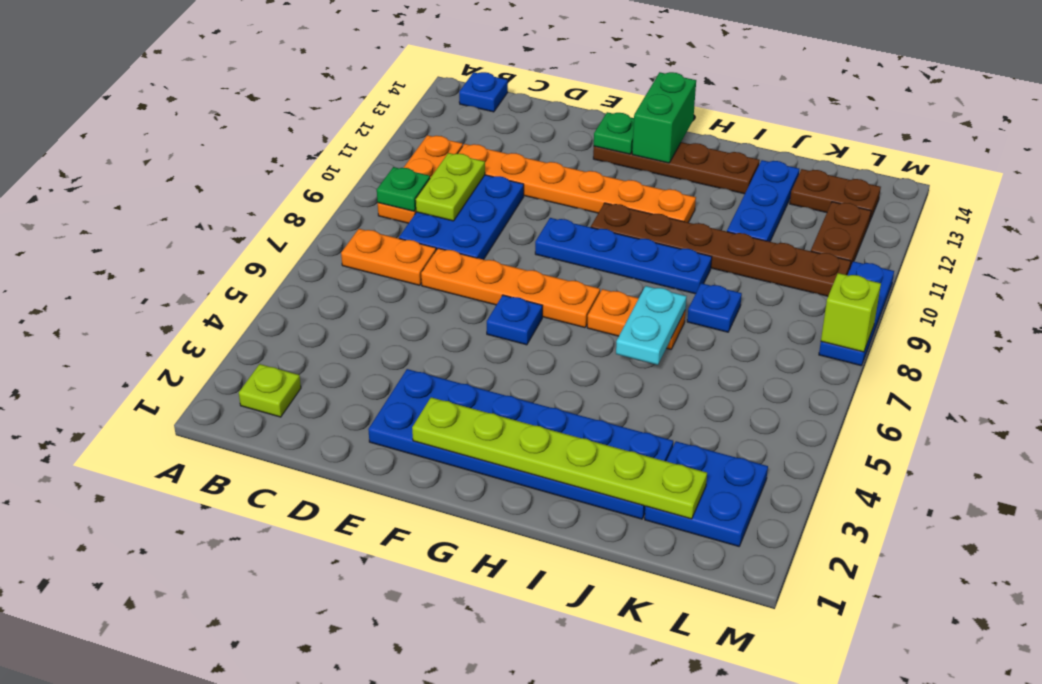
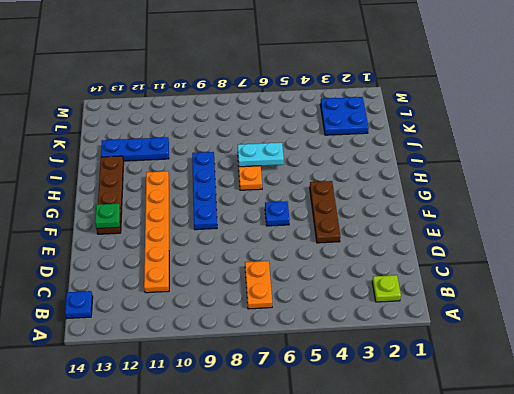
brown 1x3 plate [310,181,340,243] -> none
none -> orange 1x3 plate [378,135,463,223]
none -> blue 2x3 plate [399,175,524,260]
none -> orange 1x4 plate [421,248,600,328]

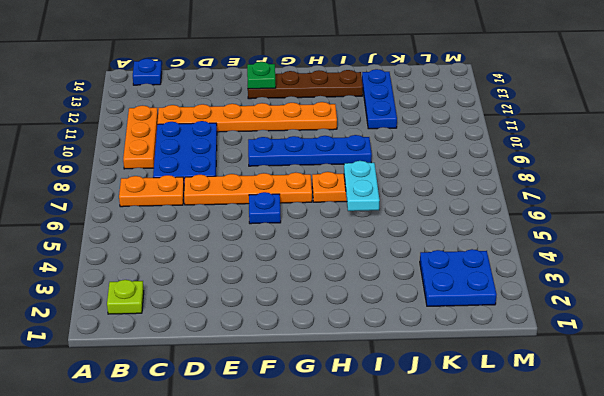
none -> blue 2x6 plate [368,369,673,519]
none -> brown 1x6 plate [591,203,851,296]
none -> blue 1x1 plate [687,283,742,332]

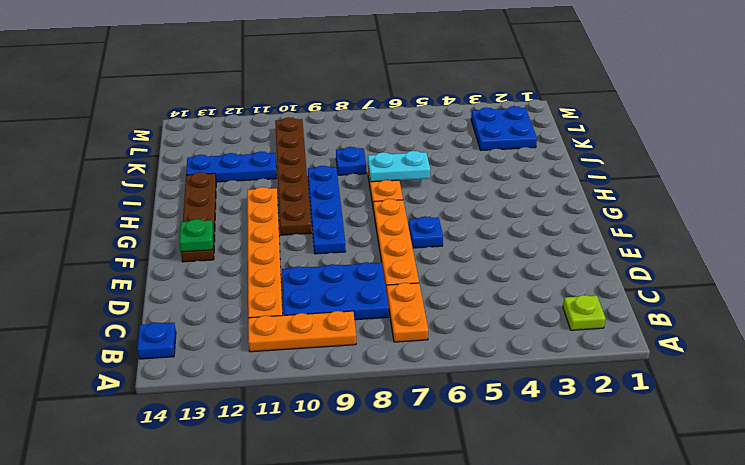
none -> blue 2x6 plate [368,369,673,519]
none -> brown 1x2 plate [790,169,881,220]
none -> brown 1x2 plate [811,202,871,267]

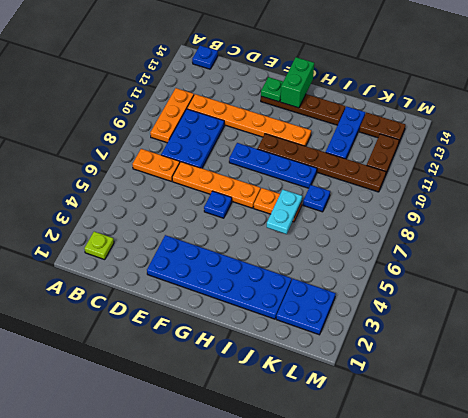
none -> blue 1x3 plate [819,261,894,366]
none -> green 1x1 plate [377,167,430,211]
none -> lime 1x2 plate [416,153,485,221]

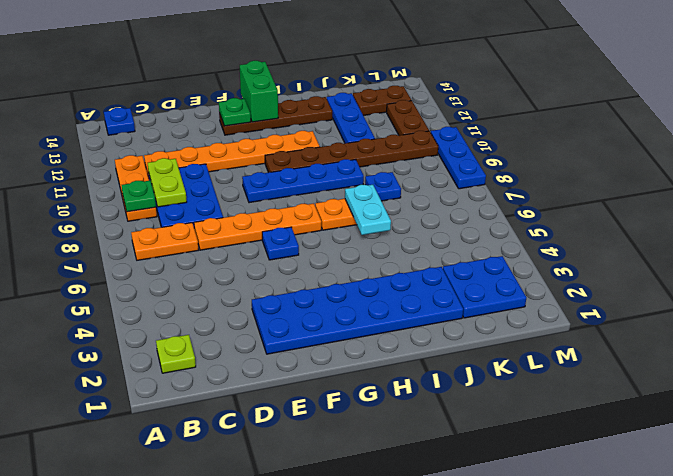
none -> lime 1x6 plate [412,397,707,519]
none -> lime 1x1 brick [821,273,881,352]

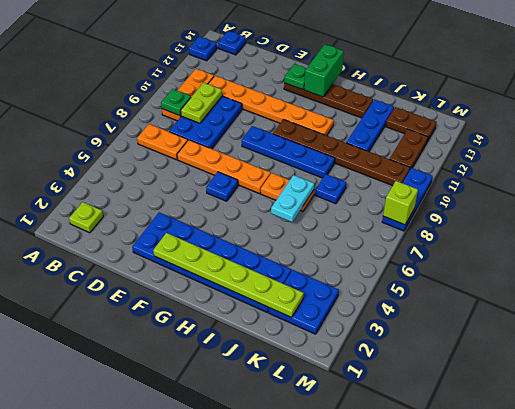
blue 1x1 plate [189,36,217,61] -> none

